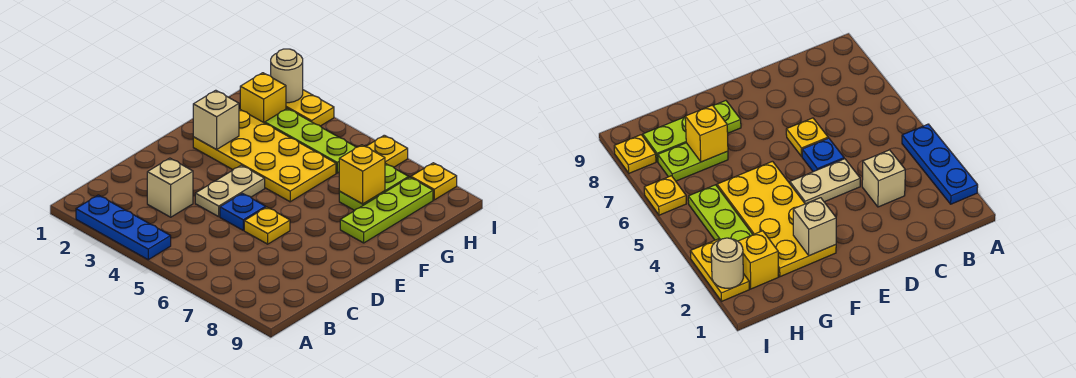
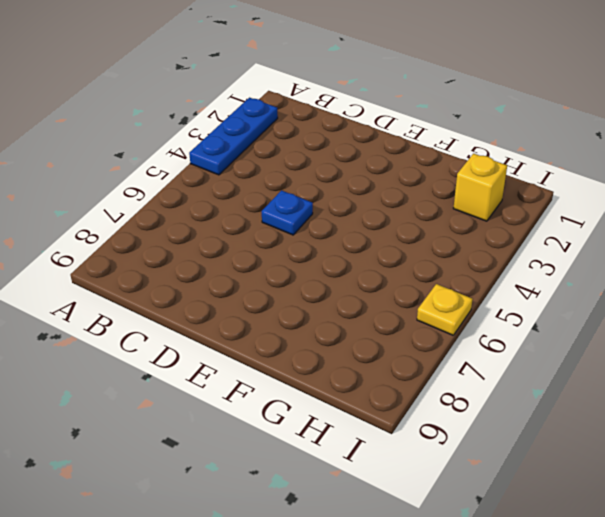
none -> tan 1x1 brick [147,158,193,217]
none -> tan 1x2 plate [195,165,265,217]
none -> yellow 1x1 plate [244,207,290,244]

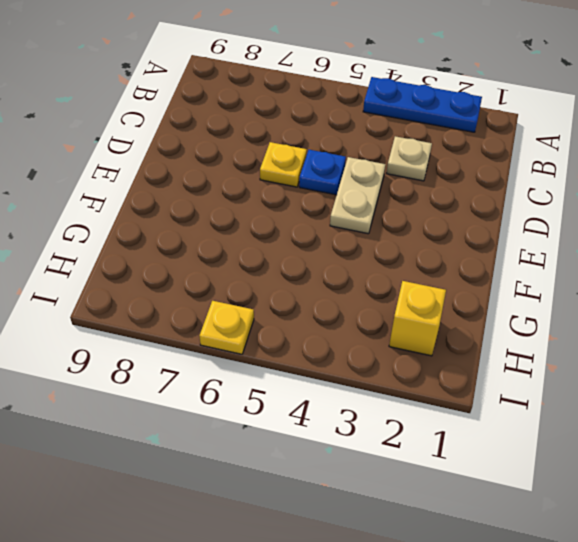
tan 1x1 plate [386,136,432,181] -> tan 1x1 brick [147,158,193,217]
none -> yellow 2x4 plate [193,109,336,202]
none -> lime 1x3 plate [340,177,433,243]
none -> lime 1x2 plate [339,163,409,210]

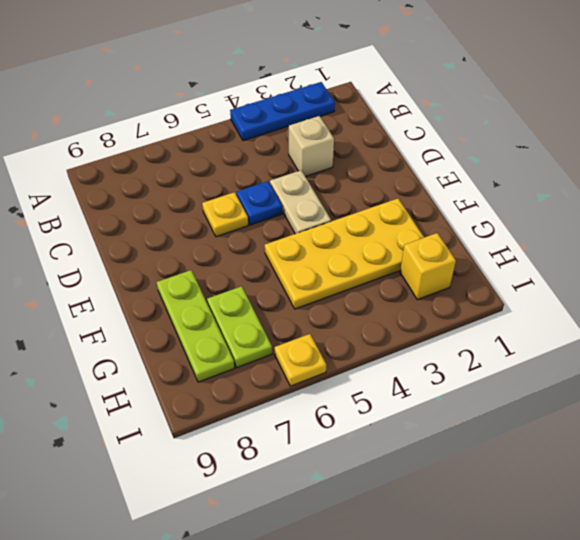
none -> lime 1x3 plate [265,108,356,173]
none -> yellow 1x2 plate [286,90,334,126]
none -> yellow 1x1 plate [411,163,457,200]

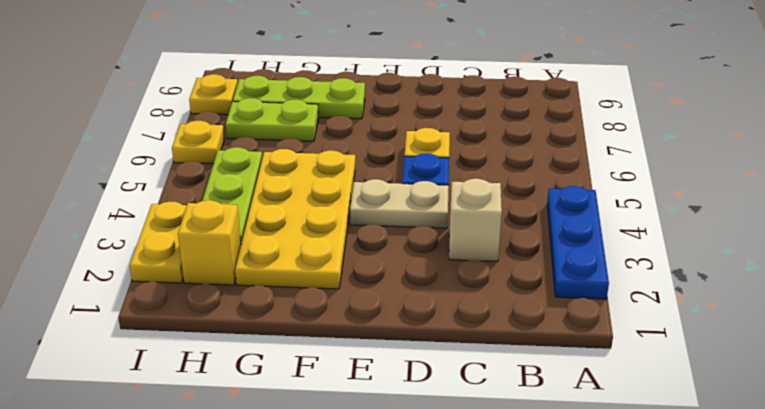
none -> tan 1x1 brick [193,90,239,150]
none -> yellow 1x1 brick [339,145,385,204]
none -> tan 1x1 round brick [271,49,303,103]

